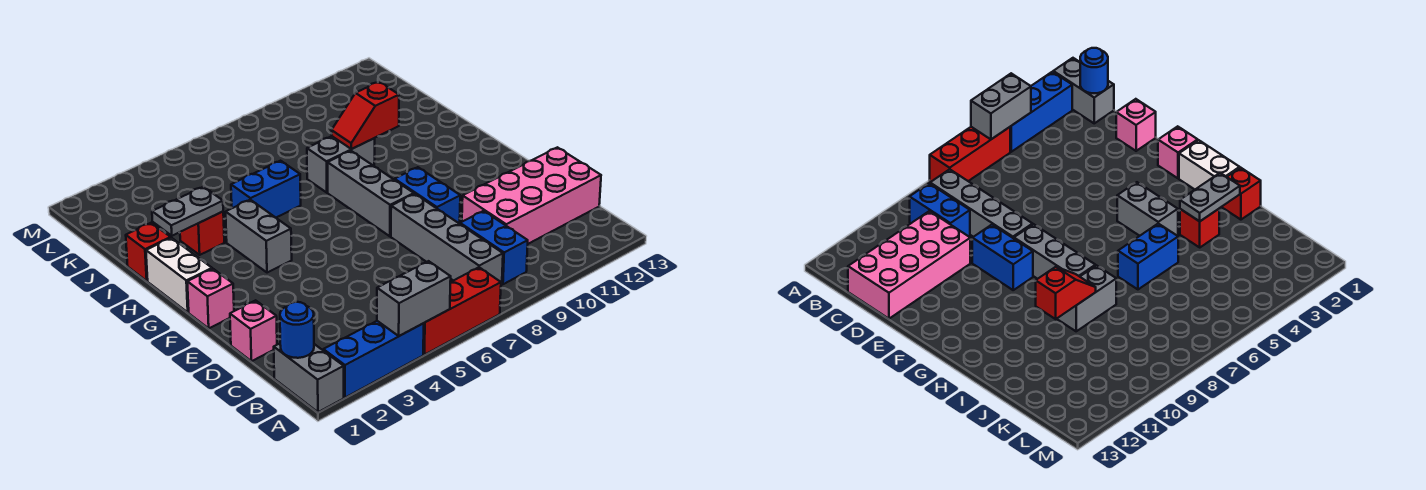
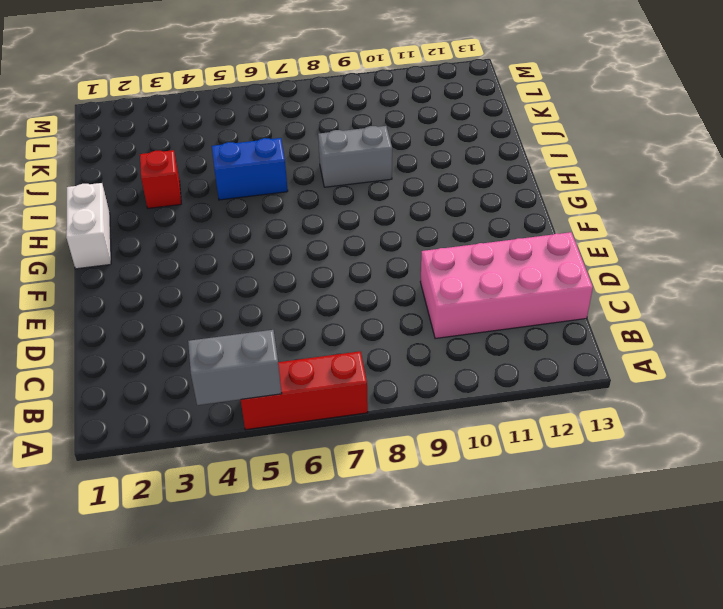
none -> grey 1x2 brick [274,344,344,412]
none -> blue 1x3 brick [323,321,424,398]
none -> grey 1x4 brick [391,194,503,285]

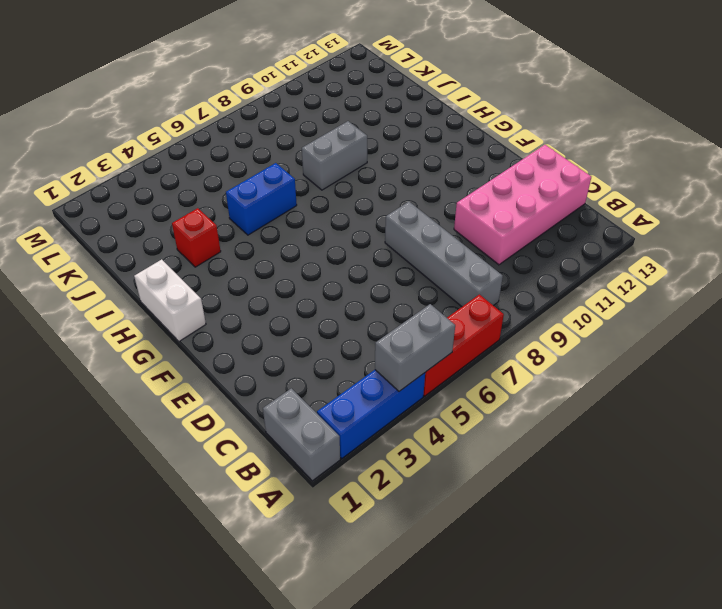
none -> blue 1x2 brick [460,211,528,284]
none -> pink 1x1 brick [230,300,277,361]
none -> blue 1x2 brick [395,167,460,224]

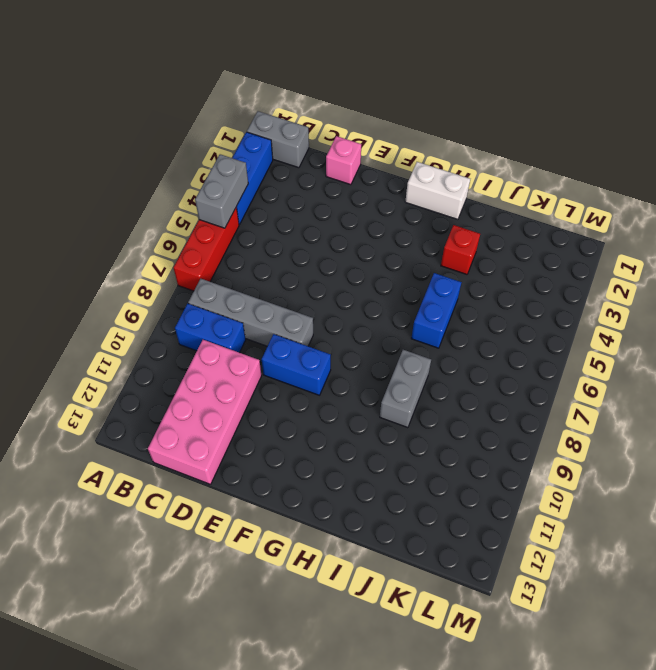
none -> pink 1x1 brick [187,269,234,328]
none -> grey 1x3 brick [328,151,414,236]
none -> grey 1x2 brick [226,200,292,273]

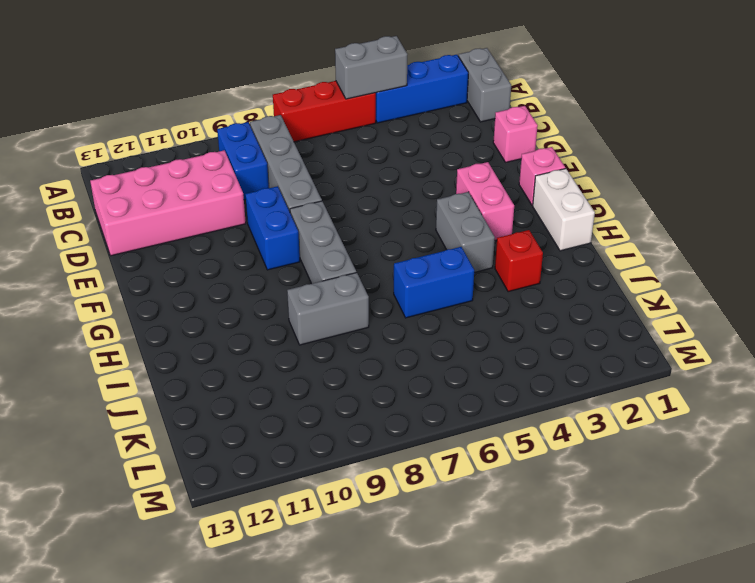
pink 1x2 brick [456,162,514,240] -> none
none -> red 1x1 brick [126,223,171,281]
none -> blue 1x1 round brick [280,302,314,358]
none -> grey 1x2 plate [152,187,223,236]

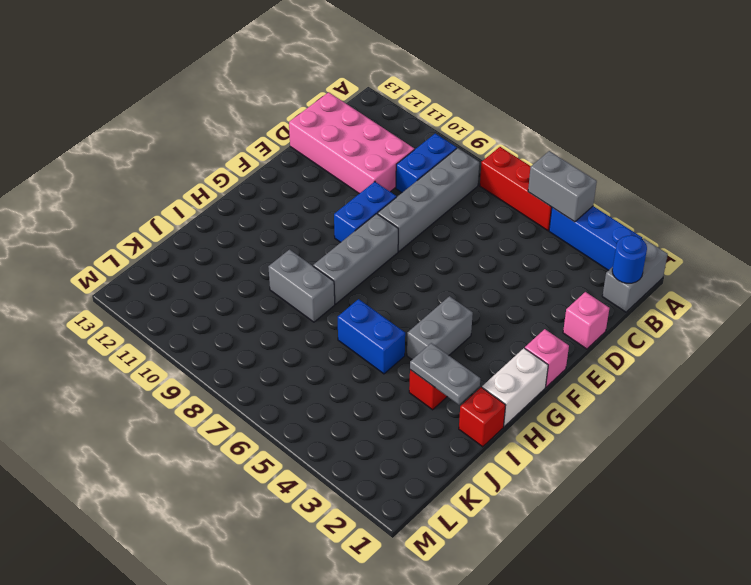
none -> red 1x2 slope [332,82,399,149]

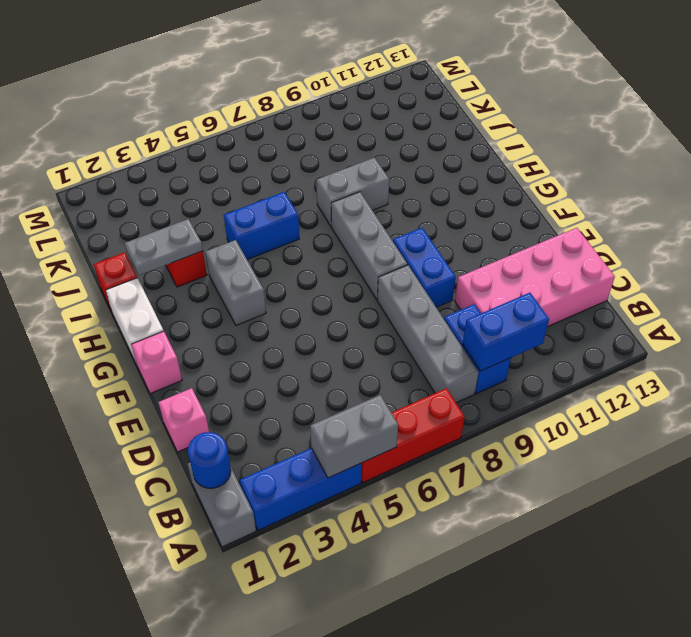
blue 1x2 brick [463,293,549,371] -> none
none -> red 1x2 slope [332,82,399,149]

